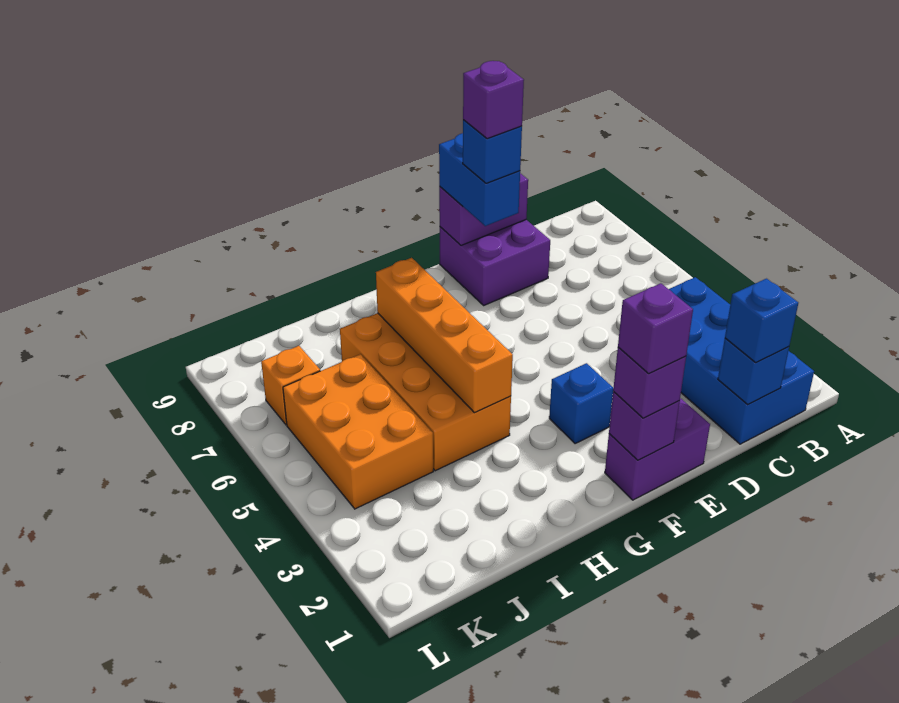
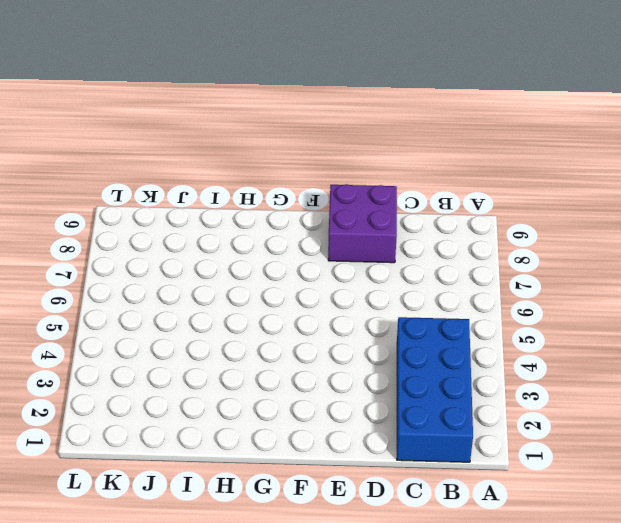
none -> purple 1x2 brick [605,398,710,500]
none -> blue 1x1 brick [549,363,613,444]
none -> orange 2x4 brick [340,313,511,471]

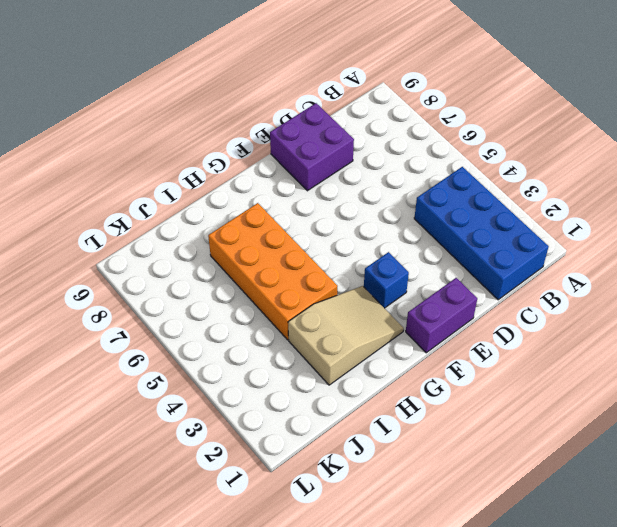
tan 2x3 slope [288,286,404,385] -> none
none -> orange 2x3 brick [283,354,433,509]
none -> orange 1x1 brick [261,346,320,425]
none -> blue 1x1 brick [718,338,789,405]

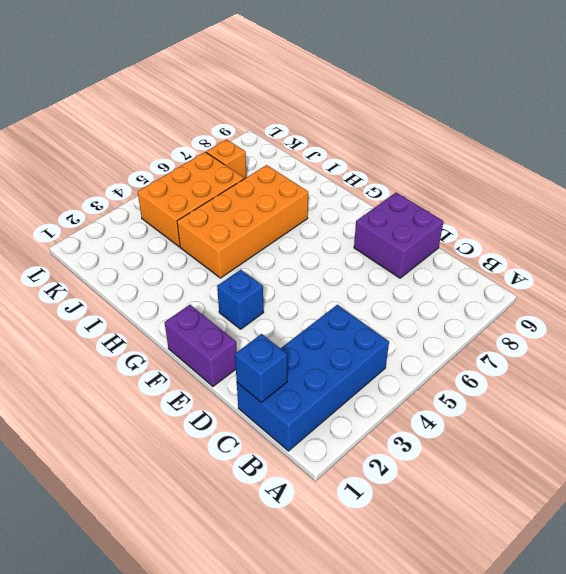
none -> purple 1x2 brick [439,173,528,245]
none -> purple 1x1 brick [609,392,680,460]
none -> orange 1x4 brick [376,258,513,413]

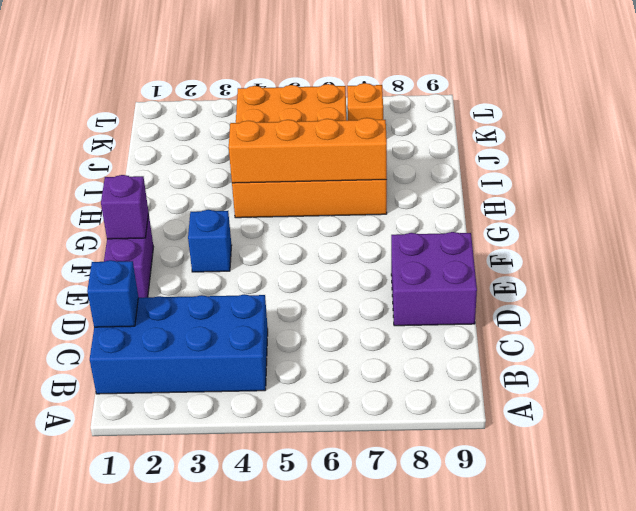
none -> purple 1x2 brick [439,173,528,245]
none -> blue 1x1 brick [725,279,798,363]
none -> blue 1x2 brick [439,133,520,226]

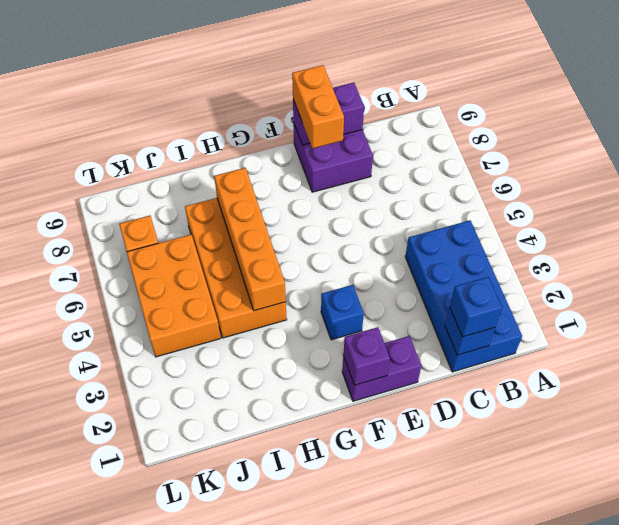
orange 1x2 brick [292,65,344,148] -> blue 1x2 brick [439,133,520,226]
none -> purple 1x1 brick [613,347,686,418]
none -> blue 1x1 brick [463,120,522,183]
none -> purple 1x1 brick [618,283,693,374]

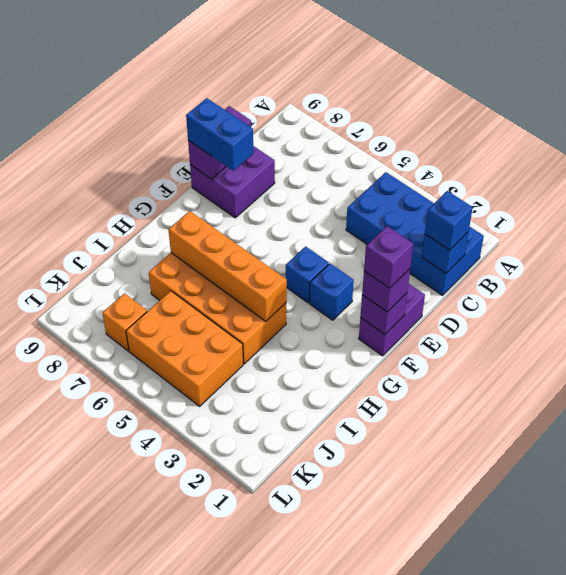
blue 1x1 brick [286,246,329,303] -> blue 1x1 brick moved to [463,120,522,183]
none -> purple 1x1 brick [463,61,524,139]

